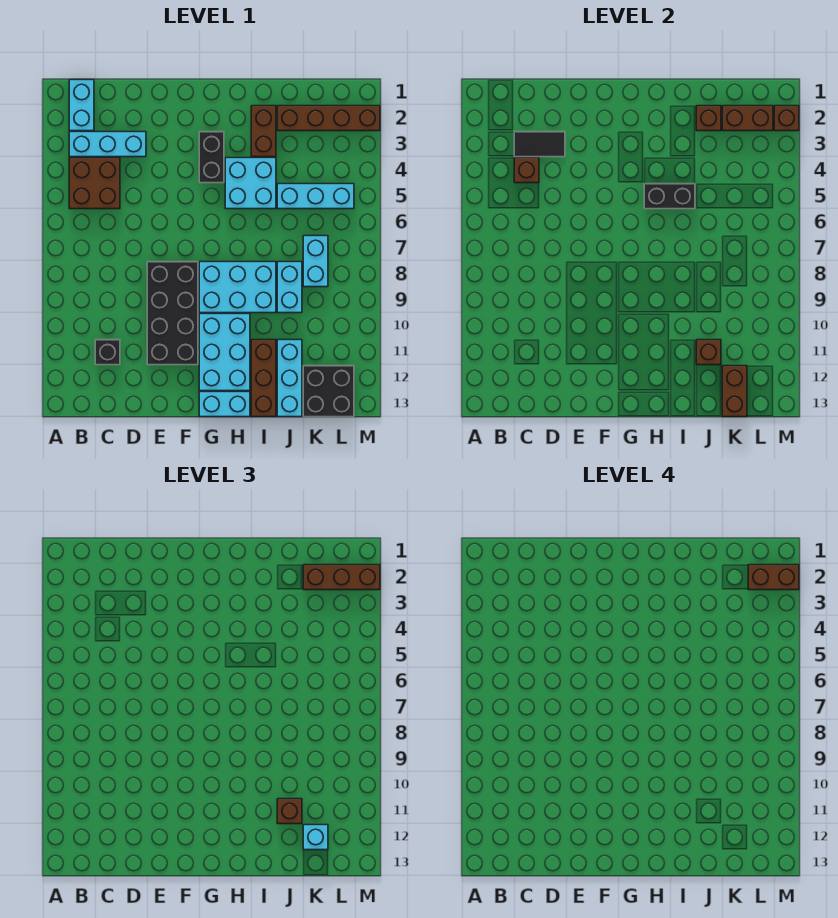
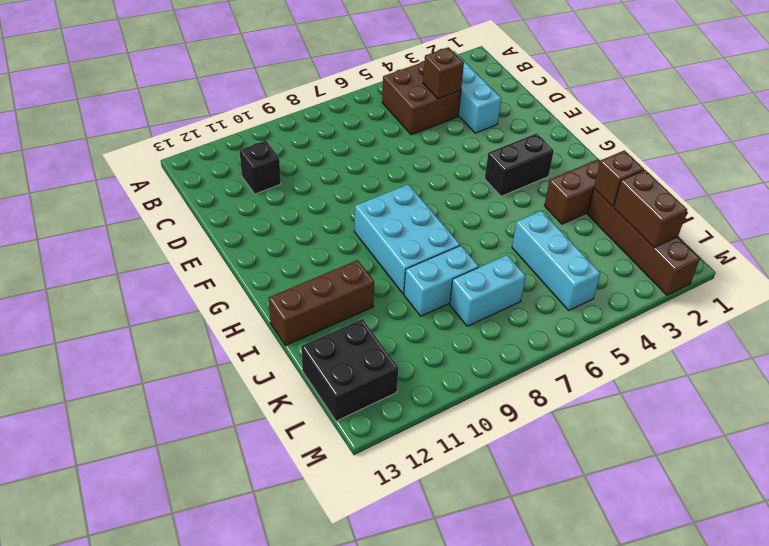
none -> cyan 1x2 brick [69,80,94,131]
none -> black 2x4 brick [147,262,198,365]
none -> cyan 2x3 brick [199,314,250,391]
none -> cyan 1x2 brick [199,392,250,417]

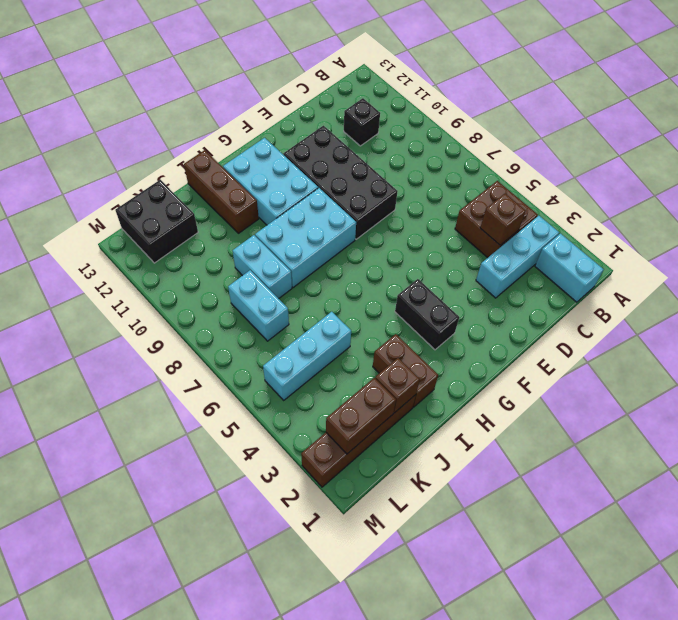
none -> cyan 1x2 brick [199,392,250,417]
none -> cyan 2x2 brick [225,158,276,209]
none -> cyan 1x3 brick [277,340,302,417]
none -> black 1x2 tile [514,132,565,157]

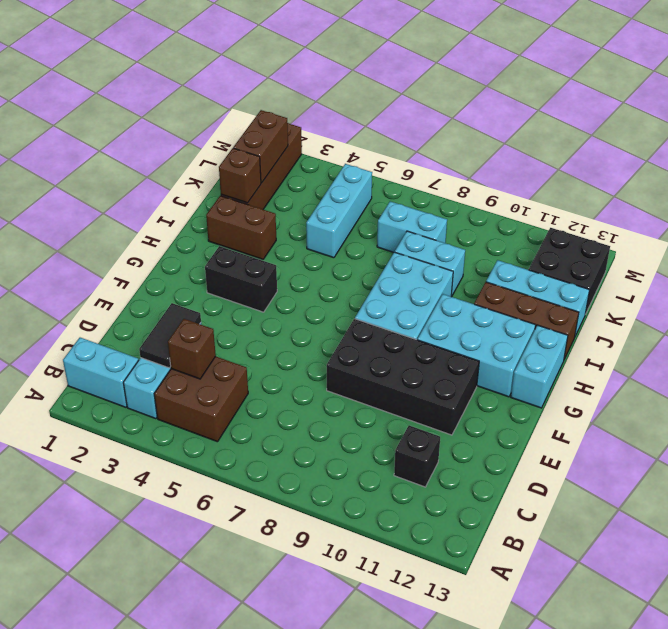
none -> cyan 2x2 brick [225,158,276,209]
none -> black 1x2 brick [644,184,695,209]
none -> brown 1x1 brick [696,340,721,365]
none -> brown 1x2 brick [722,366,747,417]

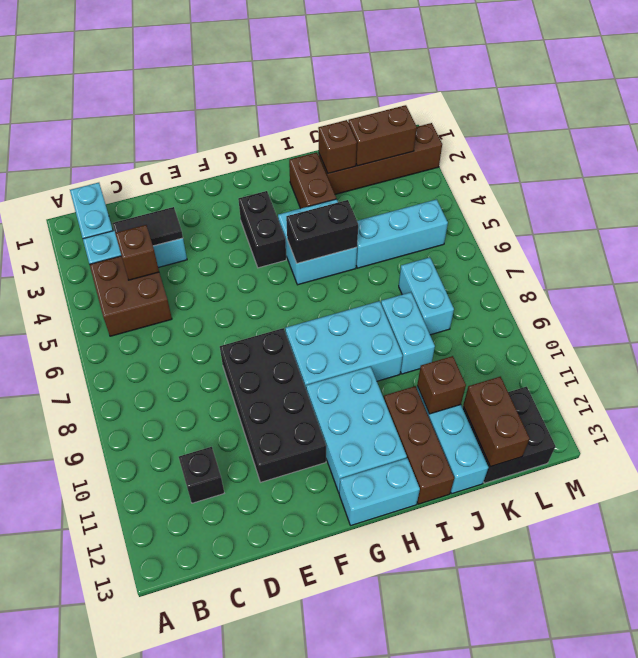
none -> brown 1x1 brick [774,106,799,131]
none -> brown 1x1 brick [277,799,302,824]
none -> brown 1x3 brick [303,565,380,590]
none -> cyan 1x1 brick [303,825,328,850]

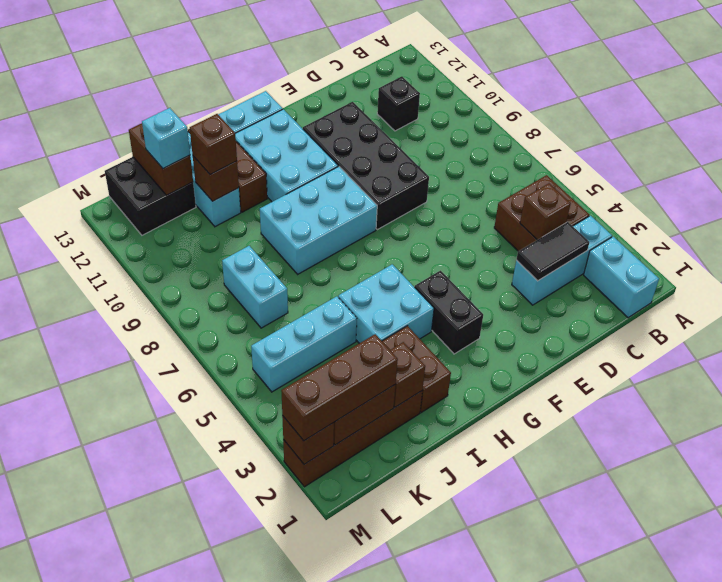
none -> cyan 1x2 brick [277,262,302,313]
none -> black 1x2 brick [644,184,695,209]
none -> brown 1x2 brick [748,565,799,590]

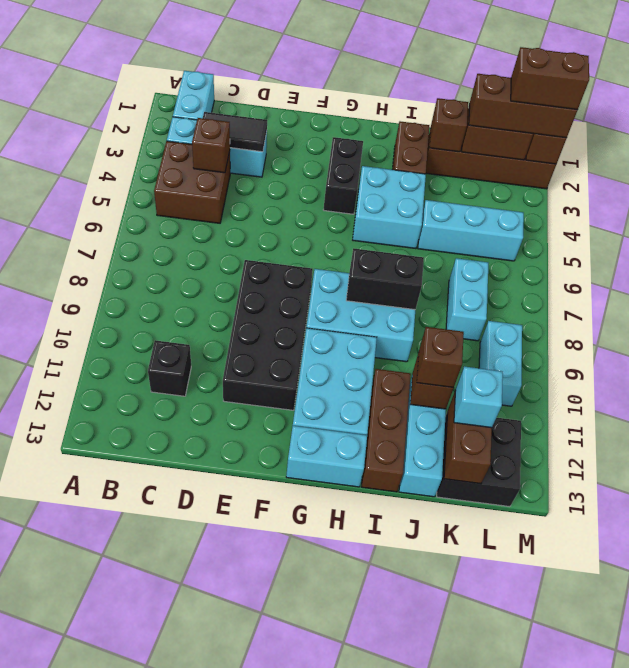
black 1x2 brick [346,248,424,310] -> black 1x2 brick moved to [644,184,695,209]
cyan 1x2 brick [479,321,523,406] -> cyan 1x2 brick moved to [277,262,302,313]

